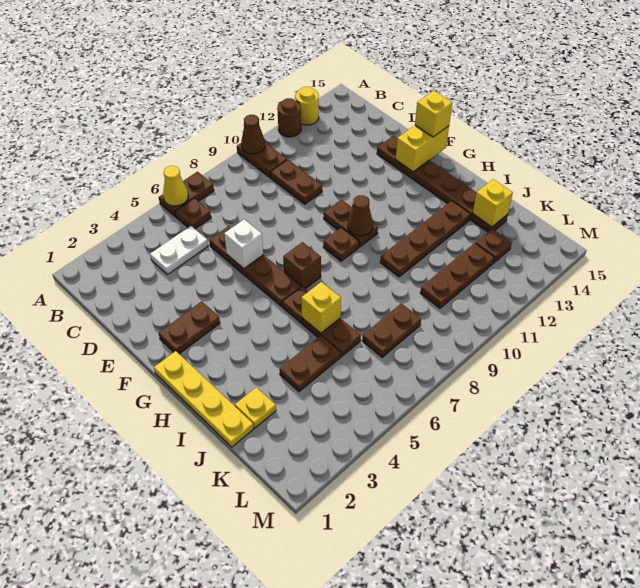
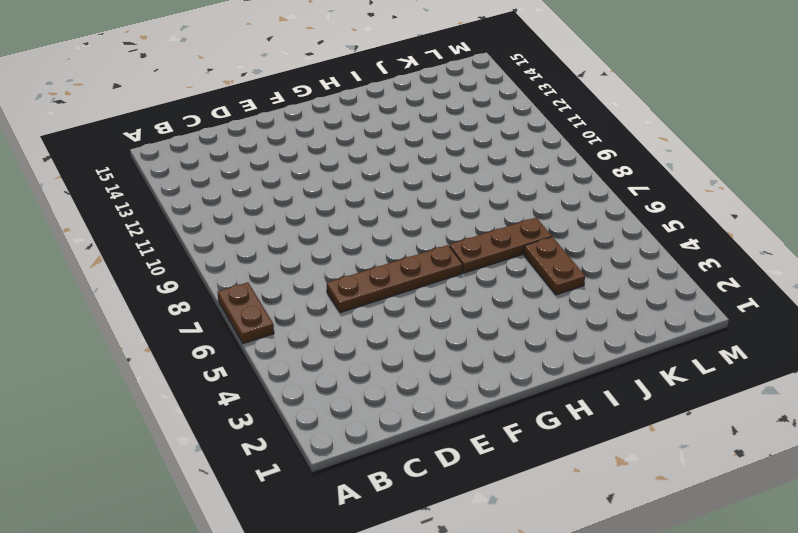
none -> brown 1x2 plate [237,143,287,177]
none -> brown 1x1 round brick [277,98,301,137]
none -> yellow 1x1 round brick [295,87,319,125]

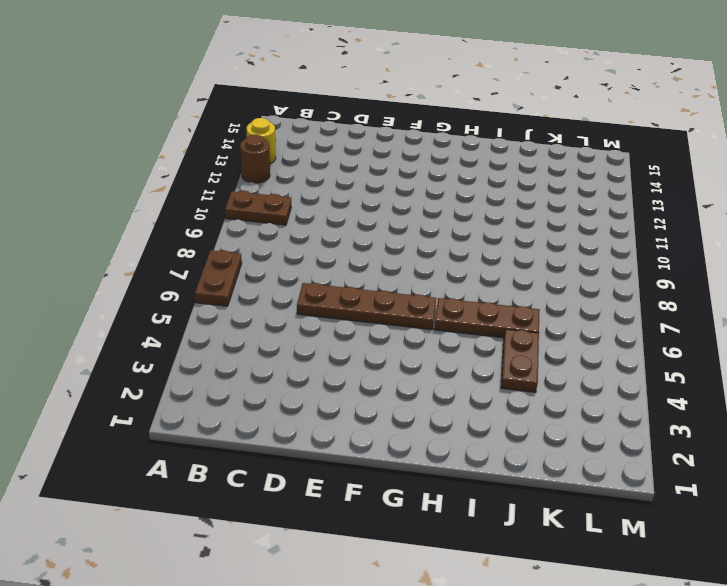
none -> brown 1x1 plate [175,198,211,229]
none -> white 1x2 plate [150,226,208,274]
none -> brown 1x2 plate [270,160,322,204]

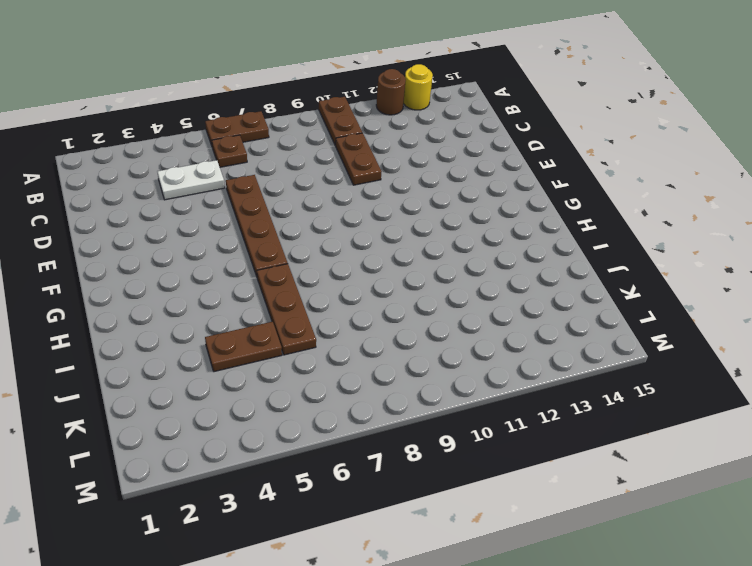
none -> brown 1x6 plate [377,136,508,232]
none -> brown 1x2 plate [159,301,220,354]
none -> brown 1x2 plate [324,200,378,247]

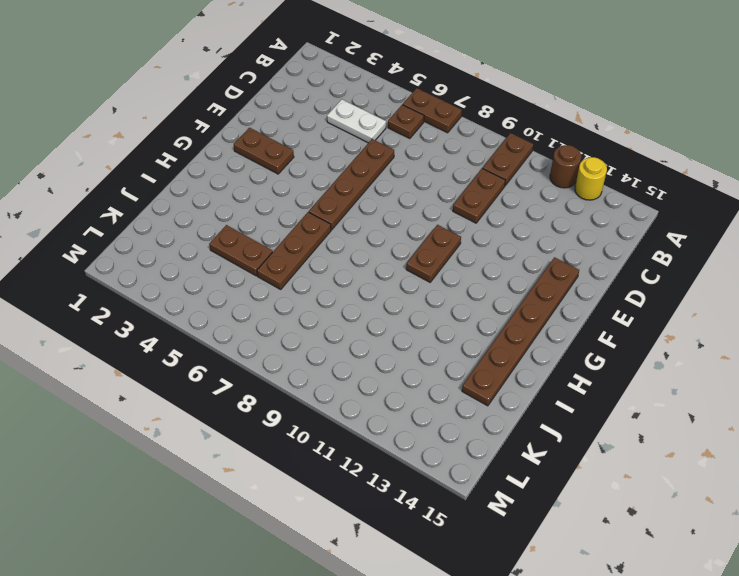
none -> yellow 1x4 plate [154,351,254,447]
none -> brown 1x1 brick [283,242,321,289]
none -> brown 1x1 plate [323,227,359,261]

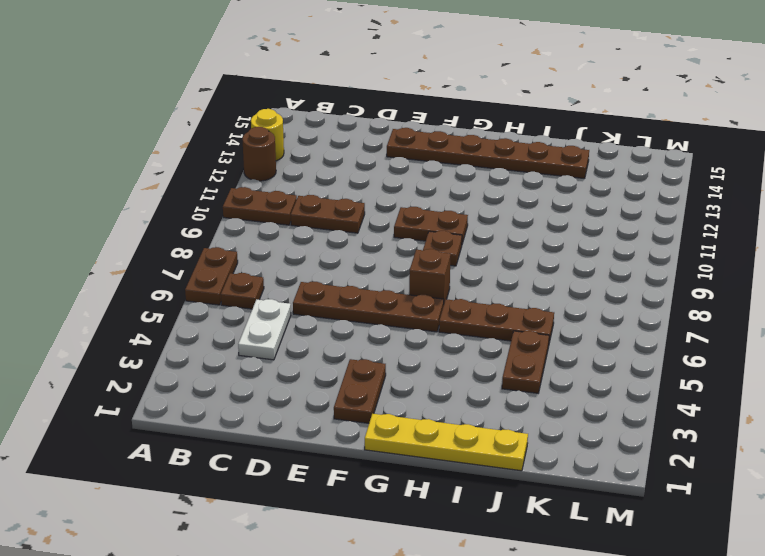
none -> brown 1x4 plate [380,201,471,277]
none -> yellow 1x1 plate [235,387,276,428]
none -> brown 1x2 plate [362,304,421,357]

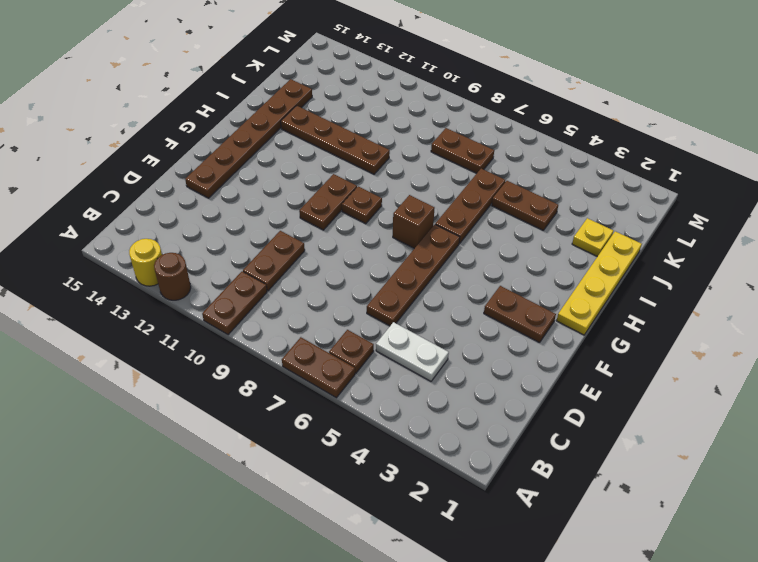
none -> brown 1x3 plate [420,243,494,308]
none -> brown 1x1 plate [476,229,512,263]
none -> yellow 1x1 cone [163,166,188,206]

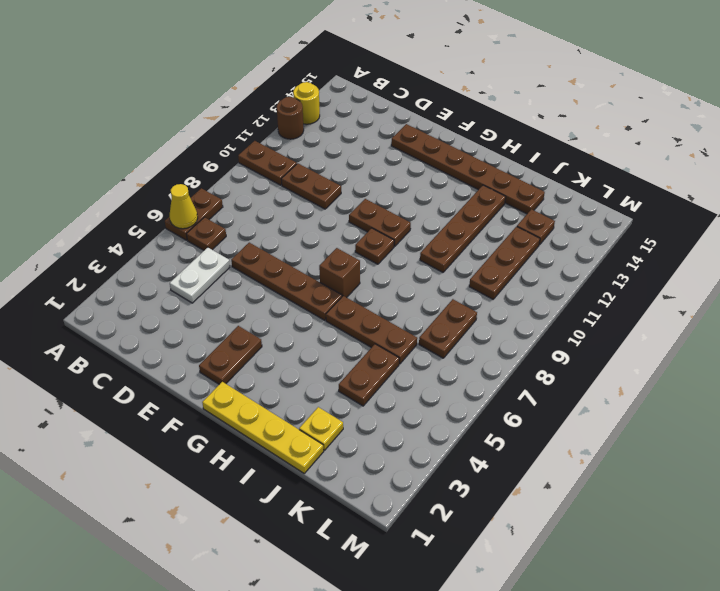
none -> brown 1x1 cone [241,115,265,154]
none -> white 1x1 brick [224,219,263,268]
none -> yellow 1x2 brick [396,125,449,172]

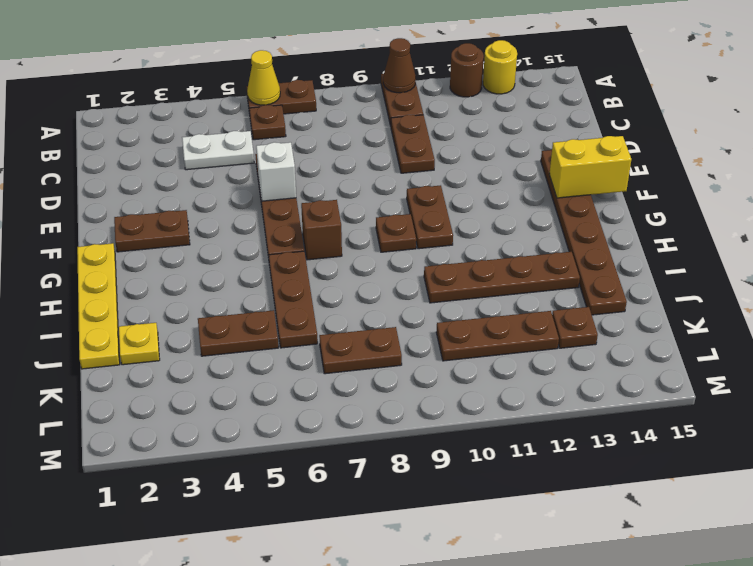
none -> brown 1x1 cone [348,195,373,236]
none -> yellow 1x1 brick [301,282,341,333]
none -> yellow 1x1 brick [473,179,513,227]

